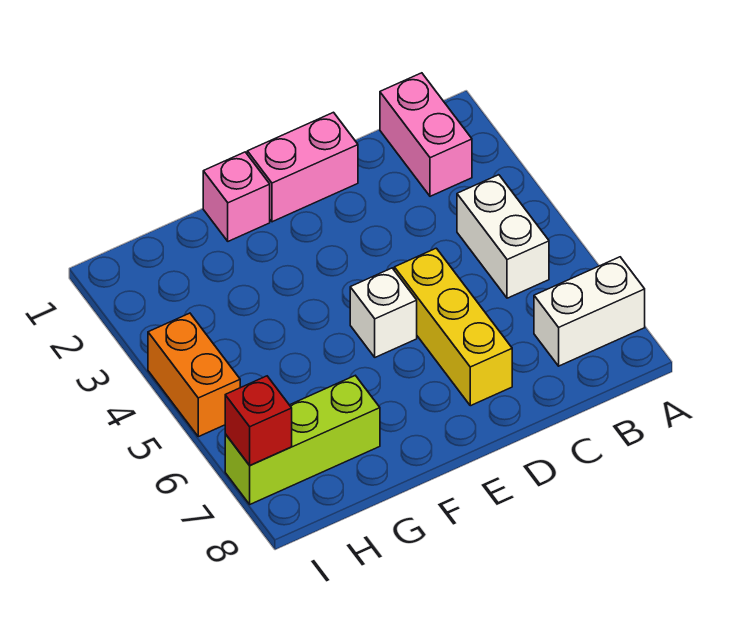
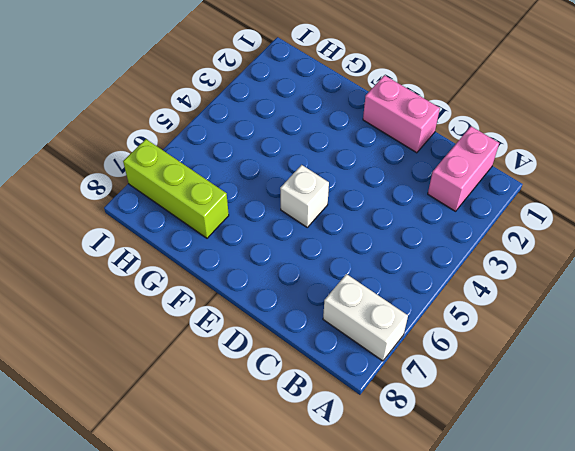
none -> white 1x2 brick [457,175,549,298]
none -> yellow 1x3 brick [394,248,512,406]

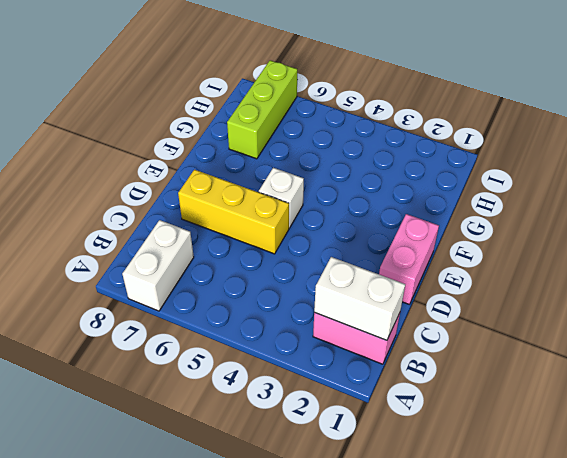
white 1x2 brick [314,257,405,340] -> white 1x2 brick moved to [457,175,549,298]
none -> pink 1x1 brick [203,152,270,241]
none -> orange 1x2 brick [148,313,240,437]

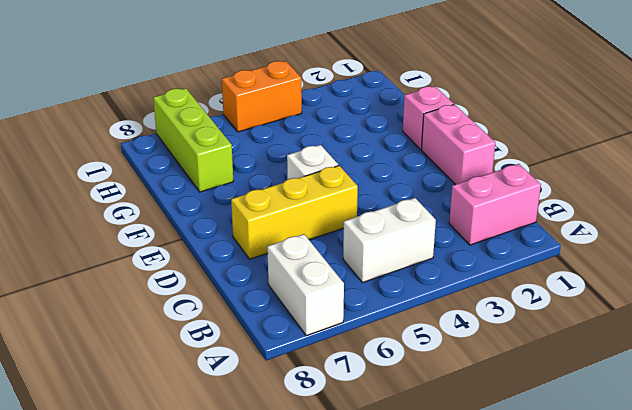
none -> red 1x1 brick [225,376,292,465]

